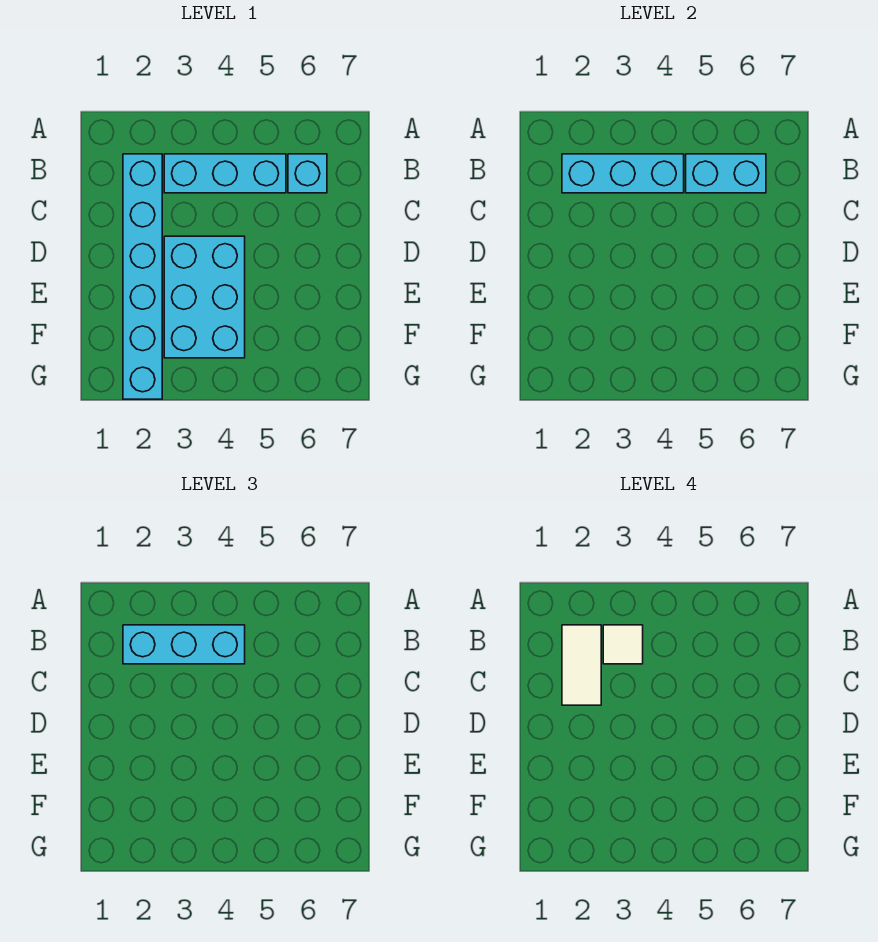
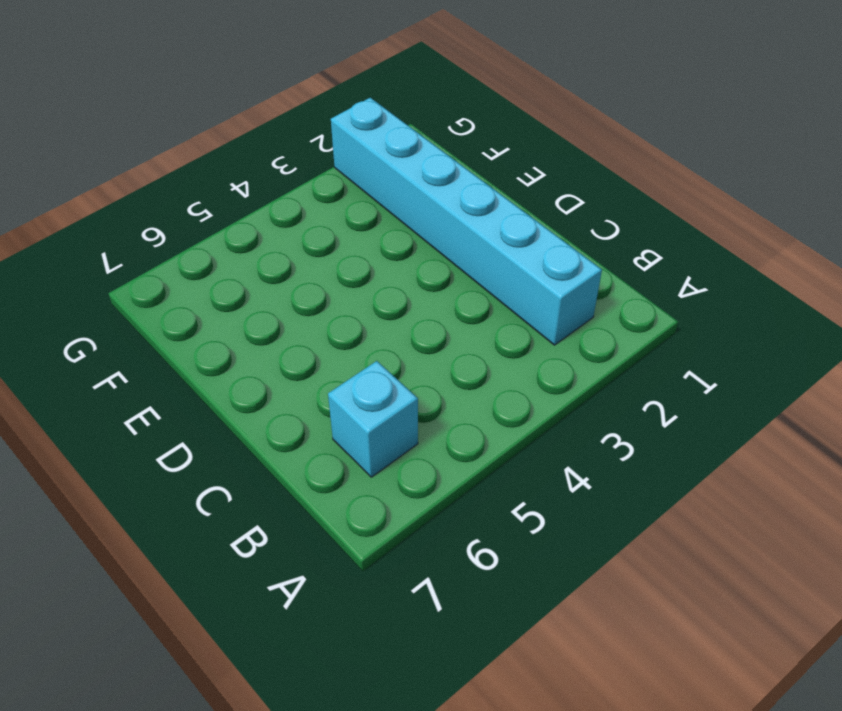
none -> cyan 1x3 brick [164,154,286,193]
none -> cyan 2x3 brick [164,236,245,358]

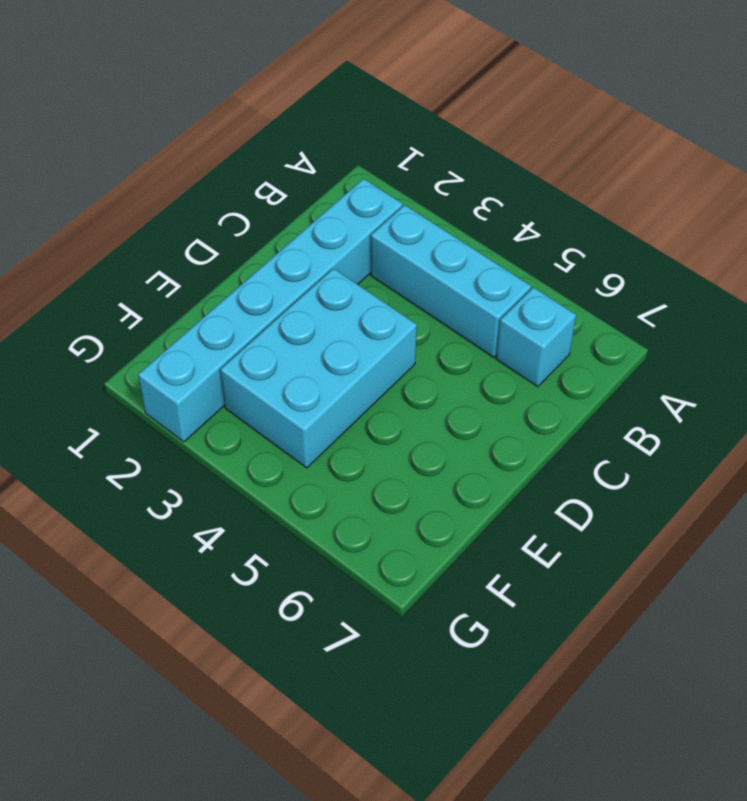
none -> cyan 1x3 brick [562,154,684,193]
none -> cyan 1x2 brick [686,154,766,193]

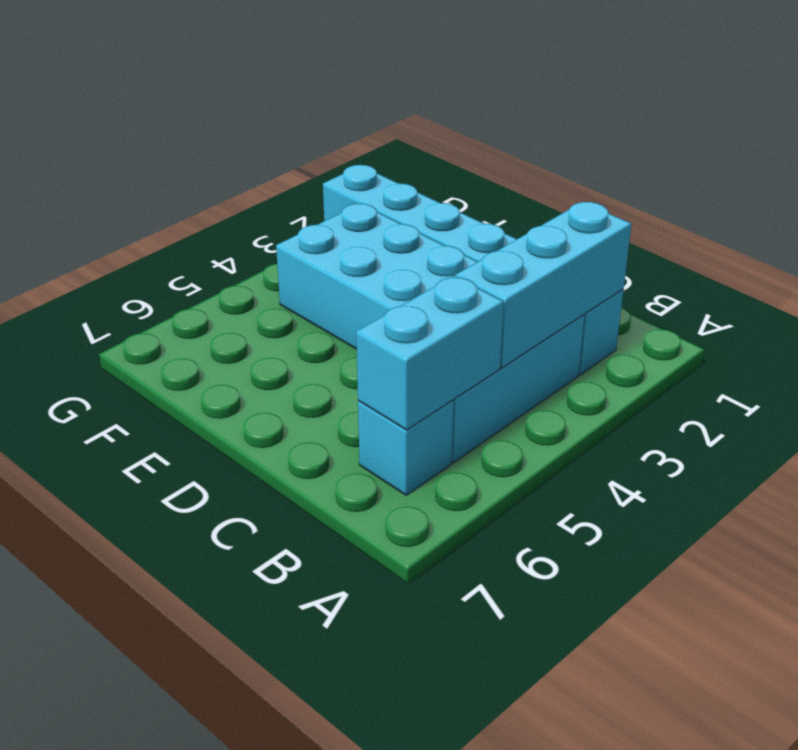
none -> cyan 1x3 brick [123,625,245,664]
none -> white 1x2 tile [562,625,601,705]

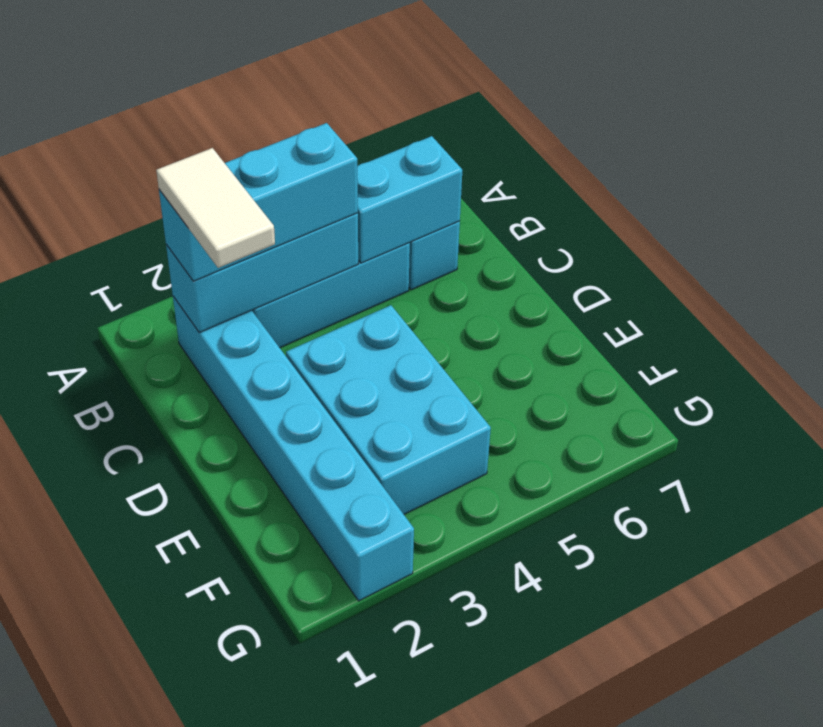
none -> white 1x1 tile [603,625,643,664]

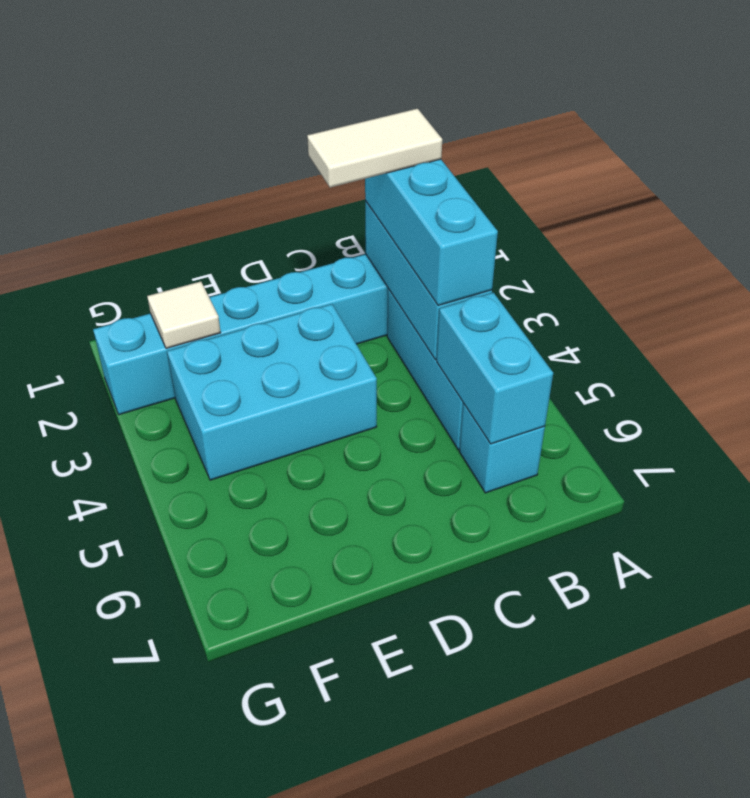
white 1x1 tile [147,281,221,348] -> white 1x1 tile moved to [603,625,643,664]

